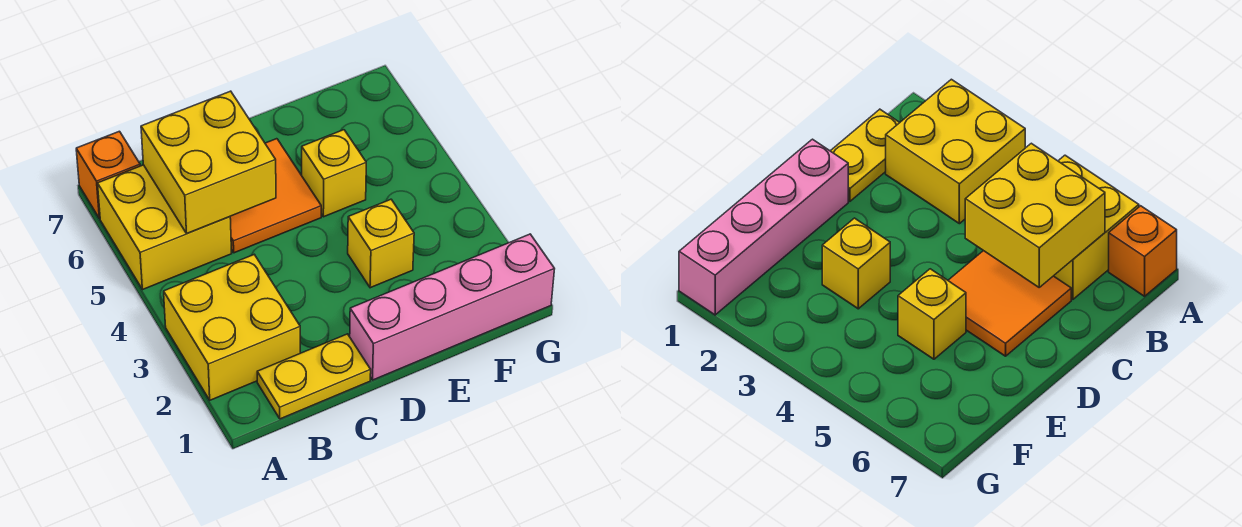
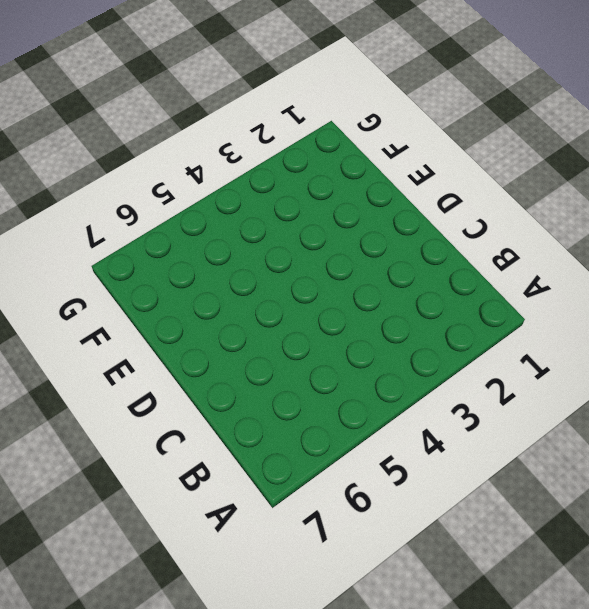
none -> yellow 2x2 brick [164,255,300,400]
none -> yellow 2x2 brick [98,165,232,290]

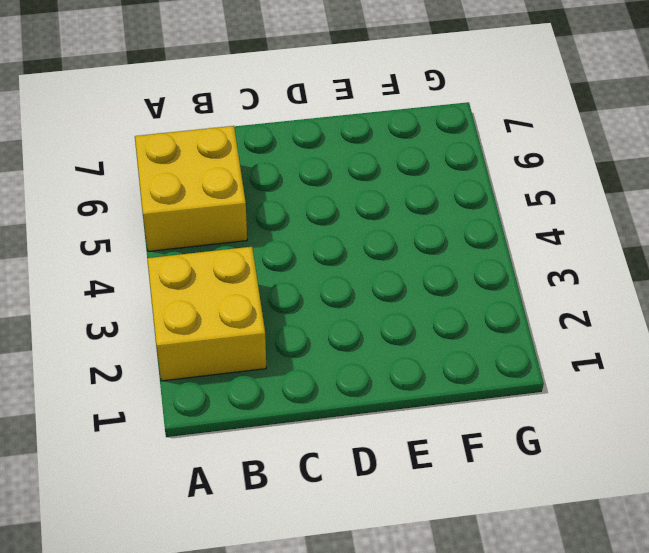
none -> orange 1x1 brick [76,131,140,219]
none -> yellow 1x2 plate [257,334,371,419]

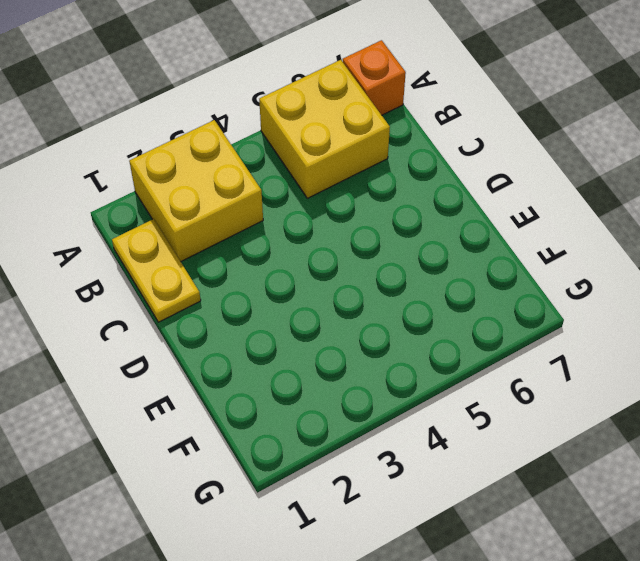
none -> orange 2x2 tile [230,139,321,253]
none -> pink 1x4 brick [350,234,554,380]

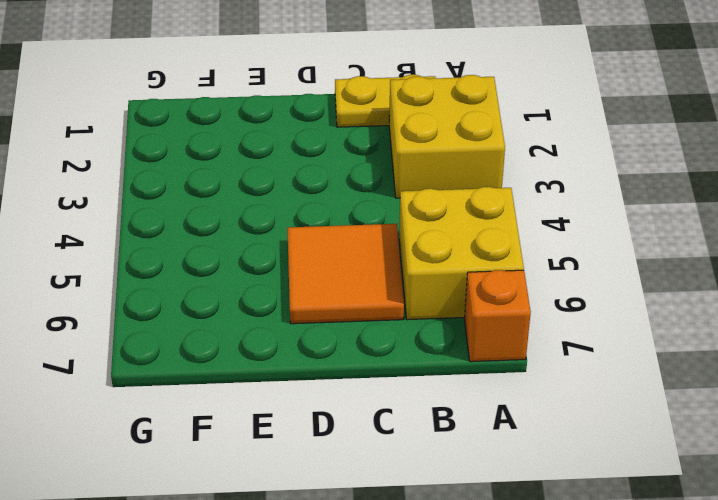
none -> pink 1x4 brick [350,234,554,380]
none -> yellow 1x1 brick [348,199,414,288]

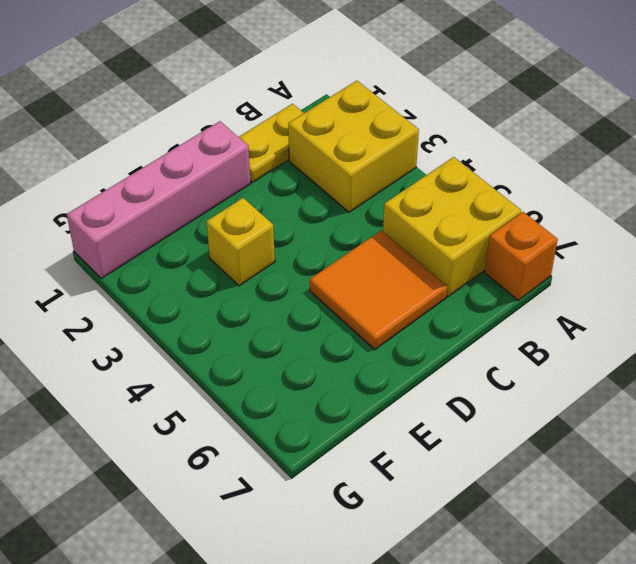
none -> yellow 1x1 brick [302,130,366,217]
none -> yellow 2x2 brick [141,91,276,233]

